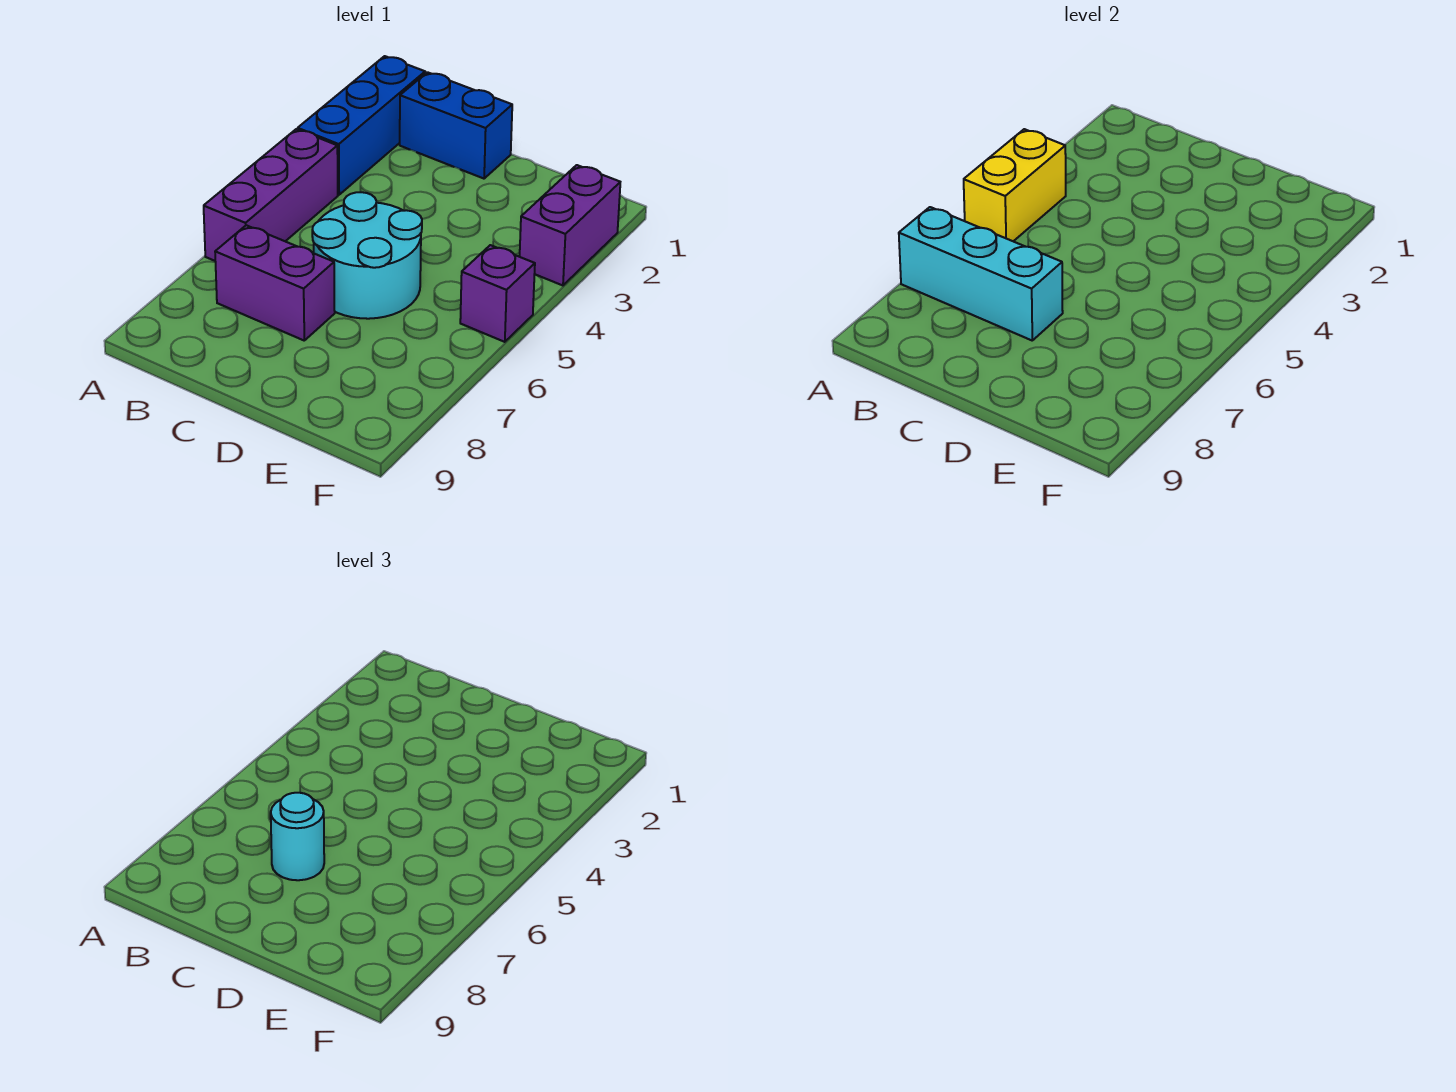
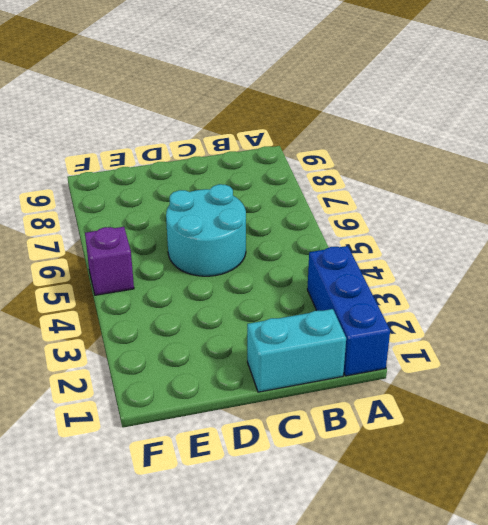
cyan 1x2 brick [247,309,346,392] -> blue 1x2 brick [400,72,512,179]
none -> purple 1x3 brick [204,129,338,261]
none -> purple 1x2 brick [215,225,335,340]

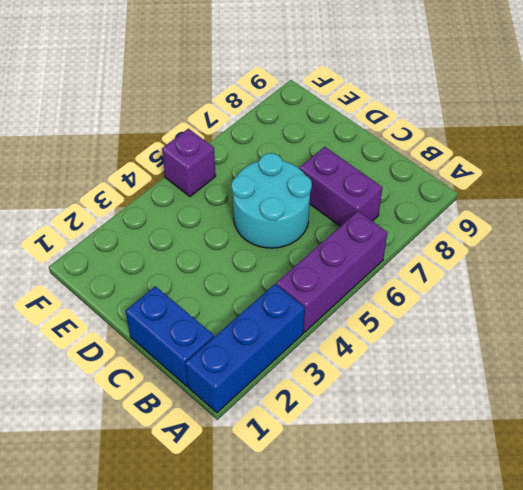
none -> purple 1x2 brick [520,165,620,285]
none -> yellow 1x2 brick [964,129,1066,241]

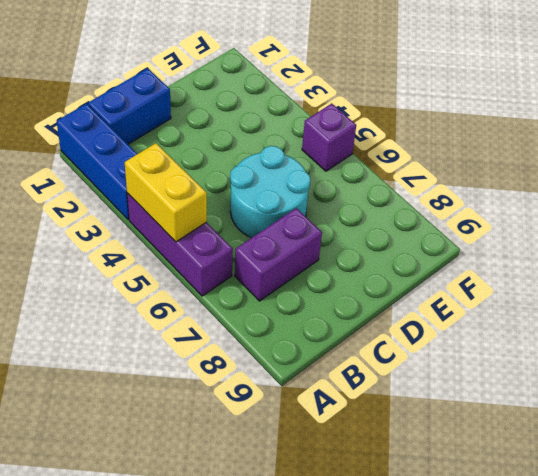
none -> purple 1x2 brick [520,165,620,285]
none -> cyan 1x3 brick [899,207,1063,340]

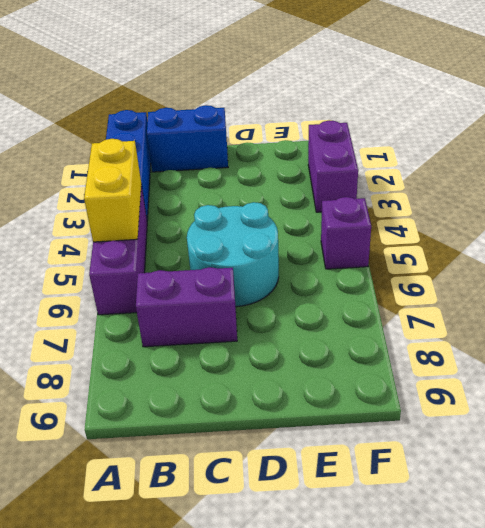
none -> cyan 1x3 brick [899,207,1063,340]
none -> cyan 1x1 round brick [271,793,324,880]

